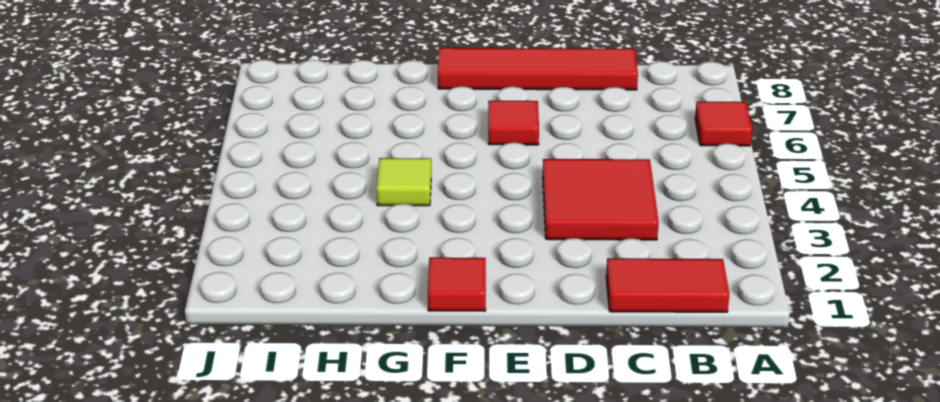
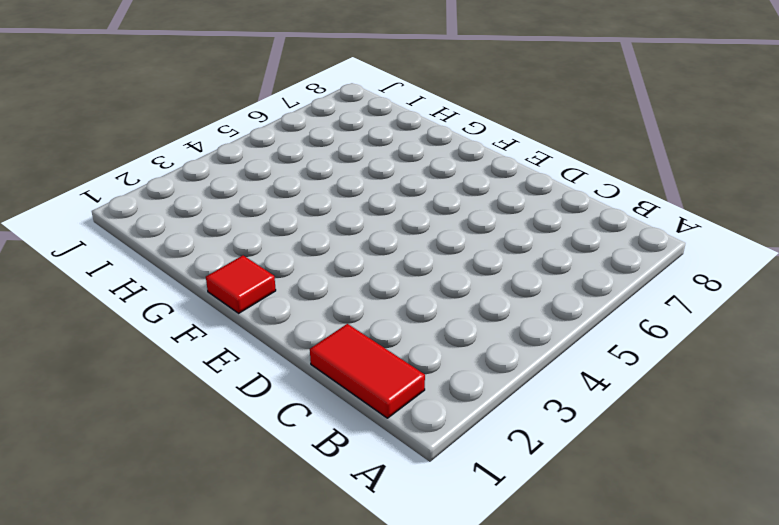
none -> red 1x1 tile [695,102,752,146]
none -> red 2x2 tile [543,159,659,240]

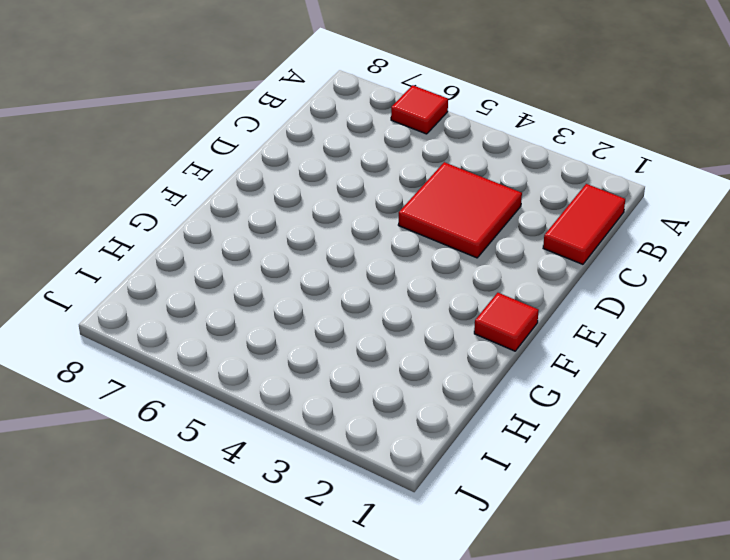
none -> red 1x4 tile [438,48,638,90]
none -> red 1x1 tile [488,101,539,145]

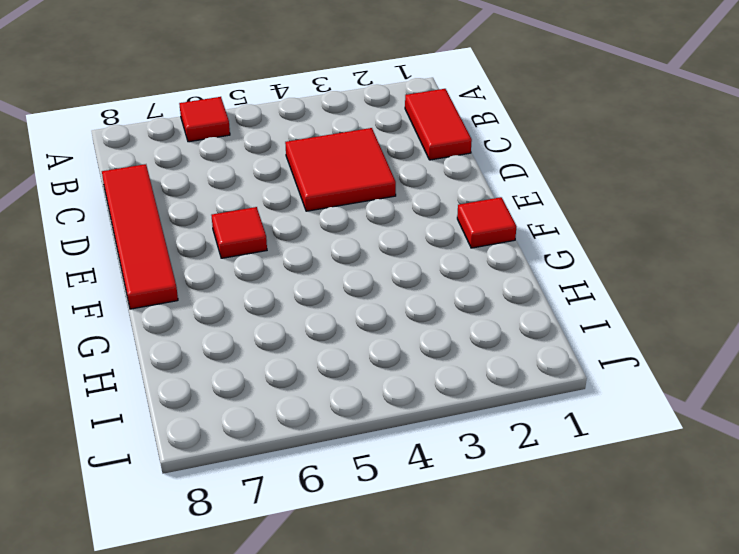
none -> lime 1x1 tile [376,158,431,206]

